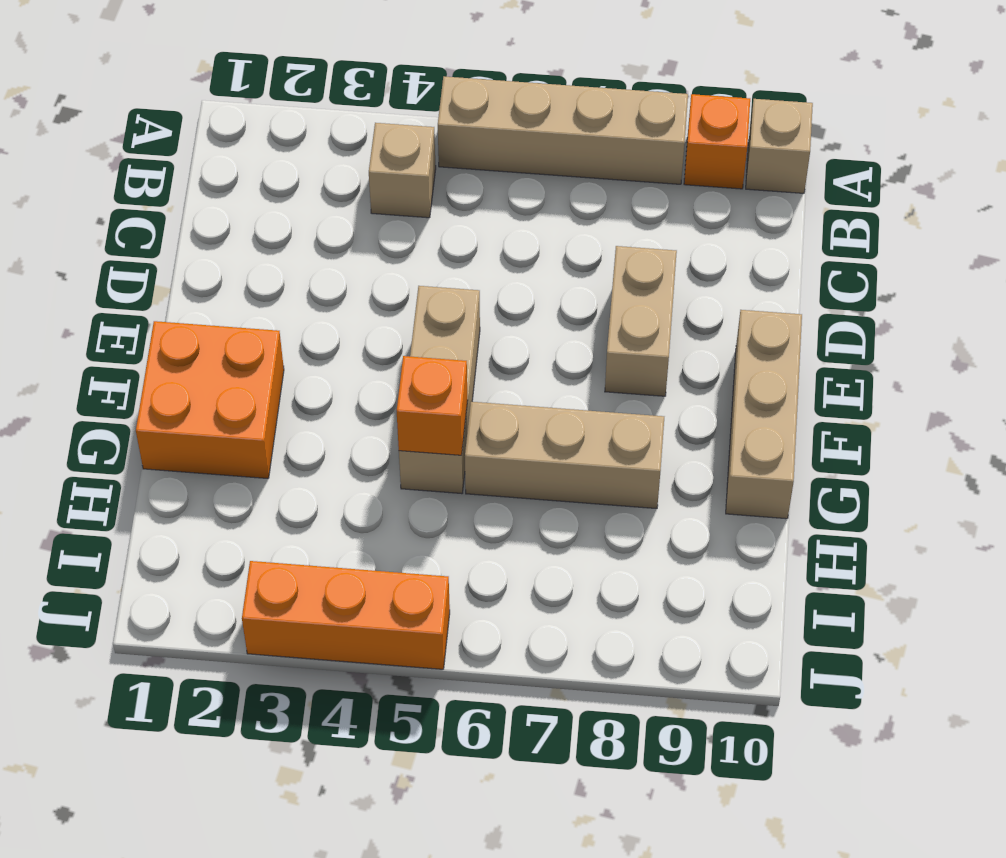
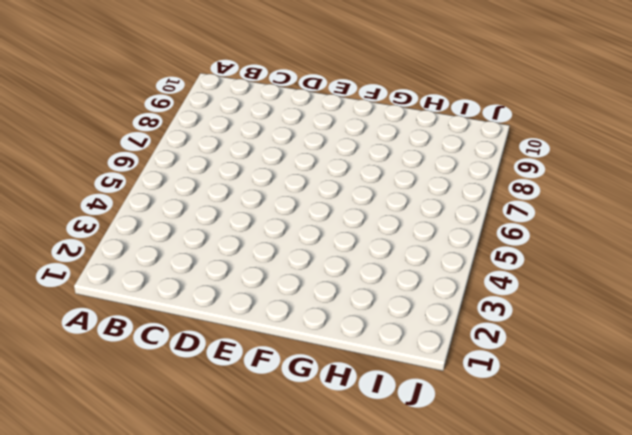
none -> tan 1x4 brick [438,76,688,184]
none -> orange 1x1 brick [684,94,750,189]

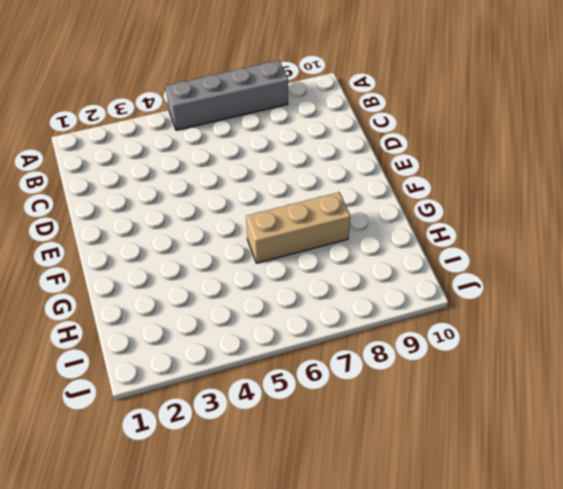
grey 1x4 brick [166,60,288,130] -> tan 1x4 brick [438,76,688,184]
none -> orange 1x1 brick [684,94,750,189]
none -> tan 1x1 brick [746,99,813,193]

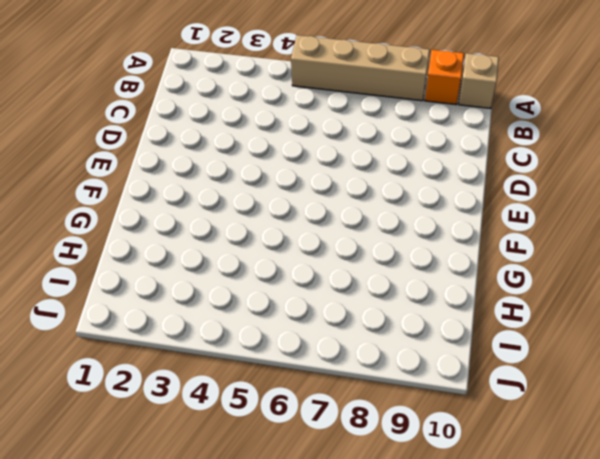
none -> tan 1x1 brick [369,123,436,218]
none -> tan 1x2 brick [605,246,677,396]

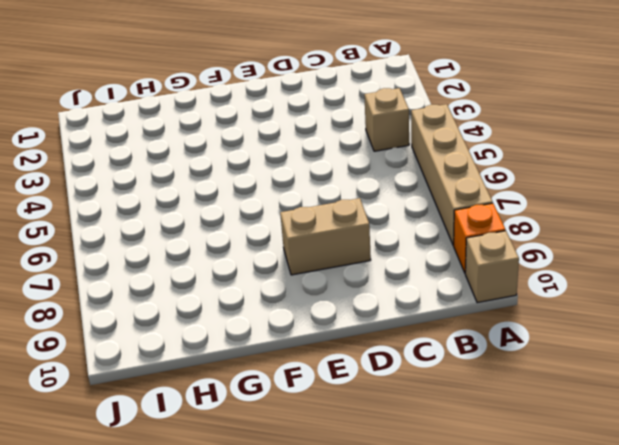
none -> tan 1x3 brick [399,286,480,494]
none -> tan 1x3 brick [726,310,802,519]

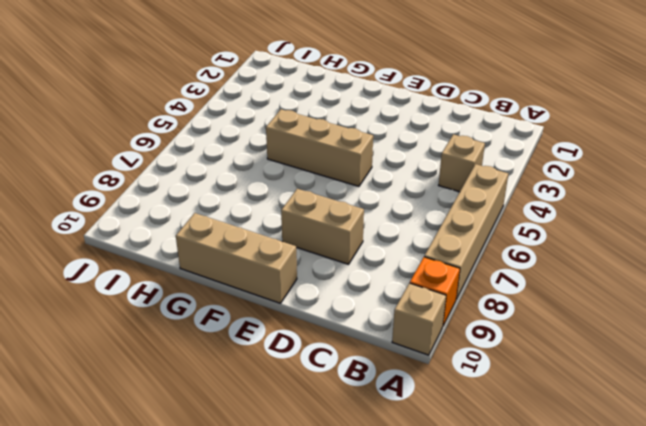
none -> orange 2x2 brick [136,321,284,479]
none -> tan 1x3 brick [465,402,664,509]

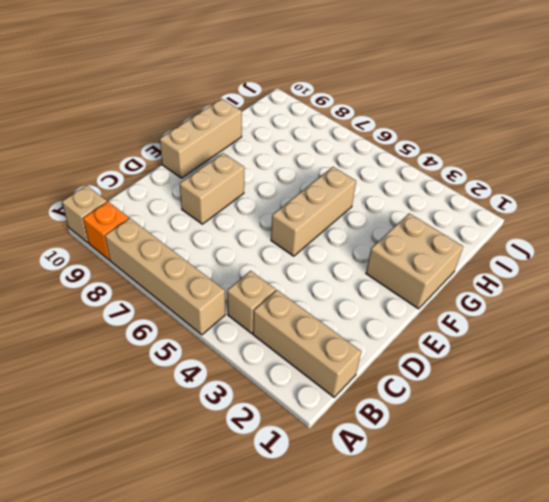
tan 1x3 brick [253,290,361,397] -> tan 1x3 brick moved to [465,402,664,509]
tan 2x2 brick [366,213,463,309] -> orange 2x2 brick [136,321,284,479]
none -> orange 1x3 brick [242,561,450,669]
none -> orange 1x1 brick [397,356,468,455]

